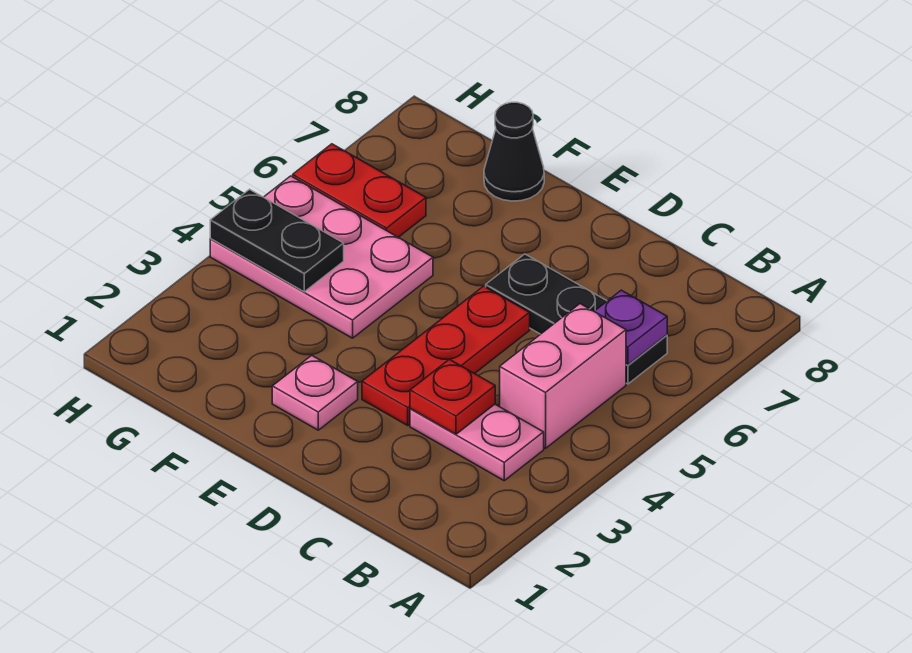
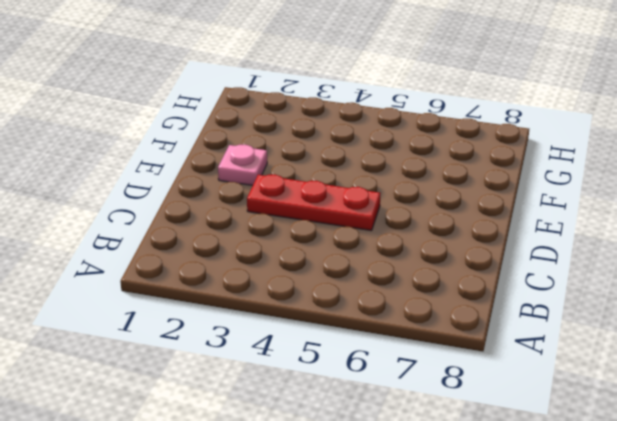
none -> pink 1x2 plate [410,404,544,481]
none -> pink 1x2 brick [500,304,626,448]

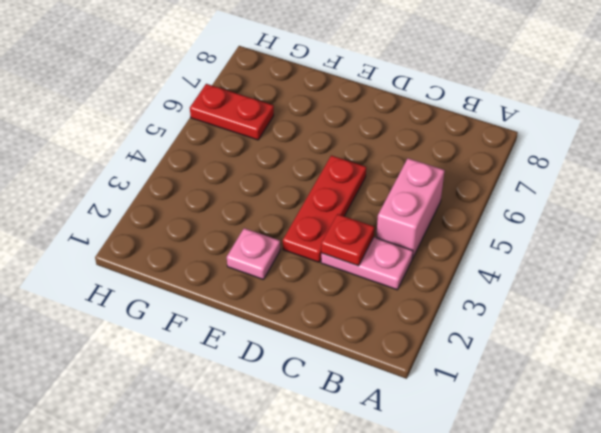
none -> black 1x3 plate [486,254,667,384]
none -> pink 2x3 plate [210,176,433,338]

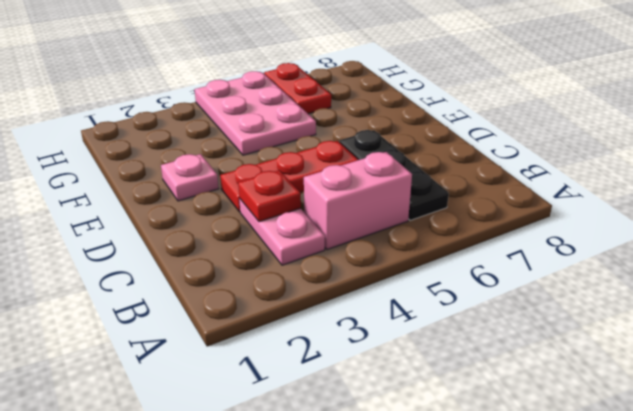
none -> black 1x1 cone [484,102,544,201]
none -> purple 1x1 plate [594,290,667,365]

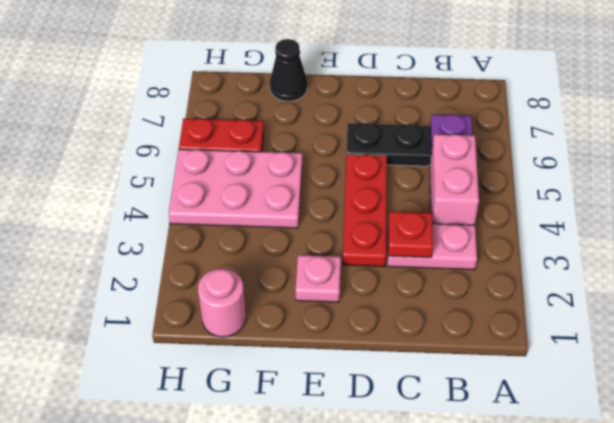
pink 1x1 round brick [198,268,246,337] -> none
none -> black 1x2 plate [210,189,344,292]

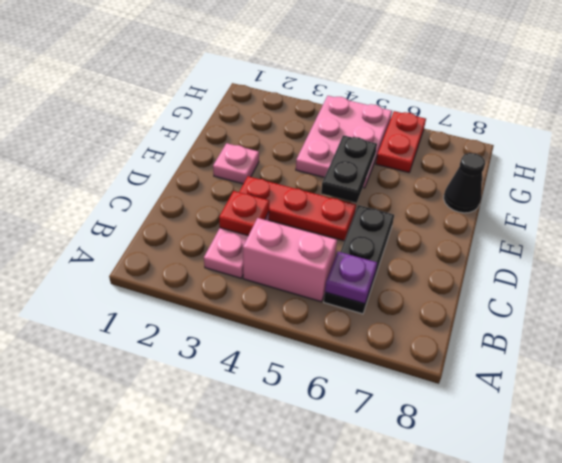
black 1x2 plate [321,135,377,203] -> black 1x2 plate moved to [210,189,344,292]

